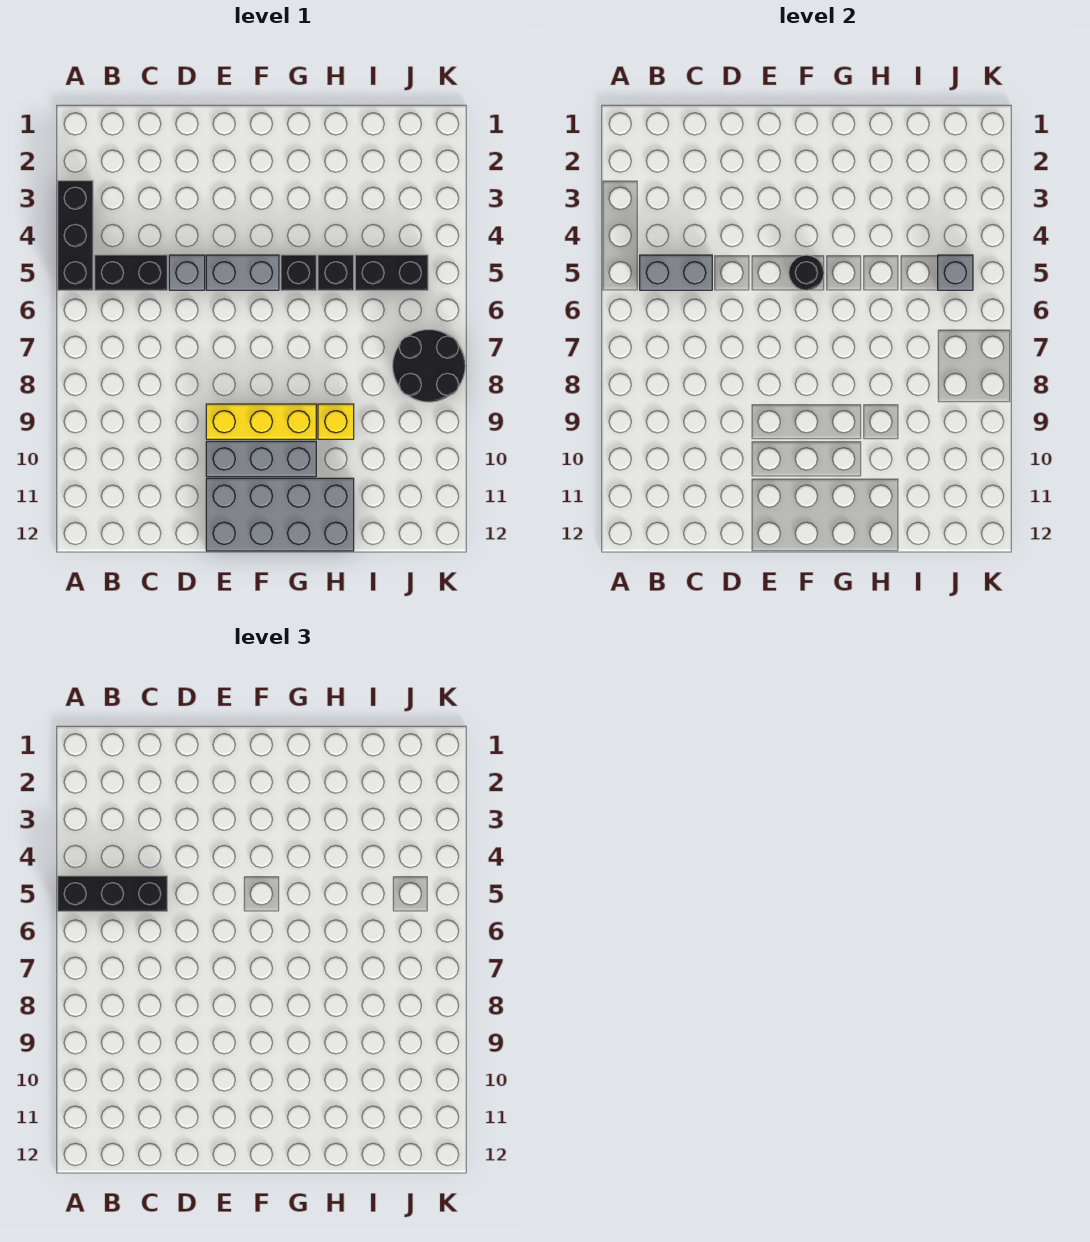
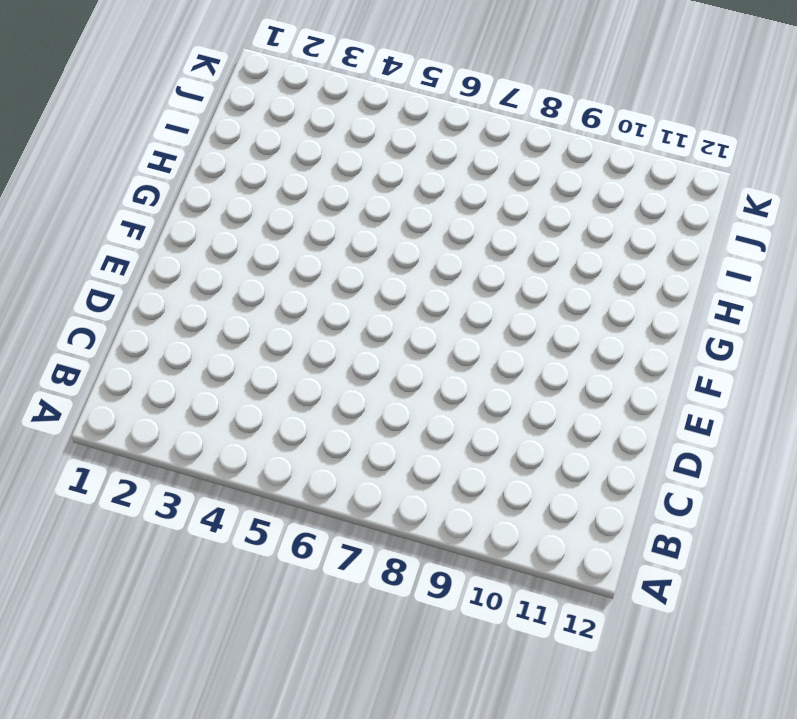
none -> black 1x3 brick [58,181,93,290]
none -> black 1x2 brick [95,255,167,290]
none -> grey 1x1 brick [169,255,205,290]

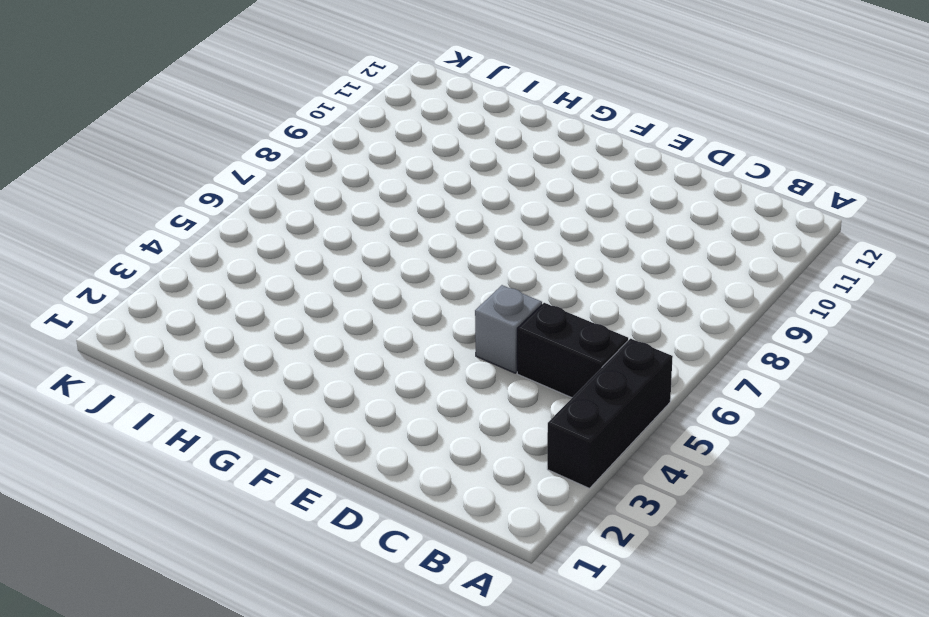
none -> grey 1x2 brick [206,255,279,290]
none -> yellow 1x3 brick [206,404,316,439]
none -> grey 1x3 brick [206,441,316,477]

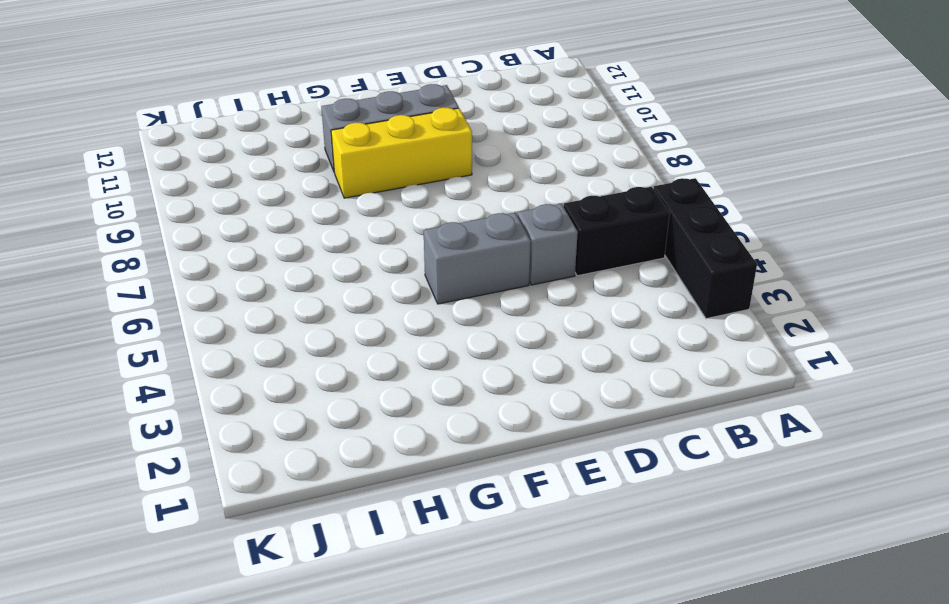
none -> grey 2x4 brick [206,478,354,551]
none -> black 1x1 brick [281,255,316,290]
none -> black 1x1 brick [318,255,354,290]

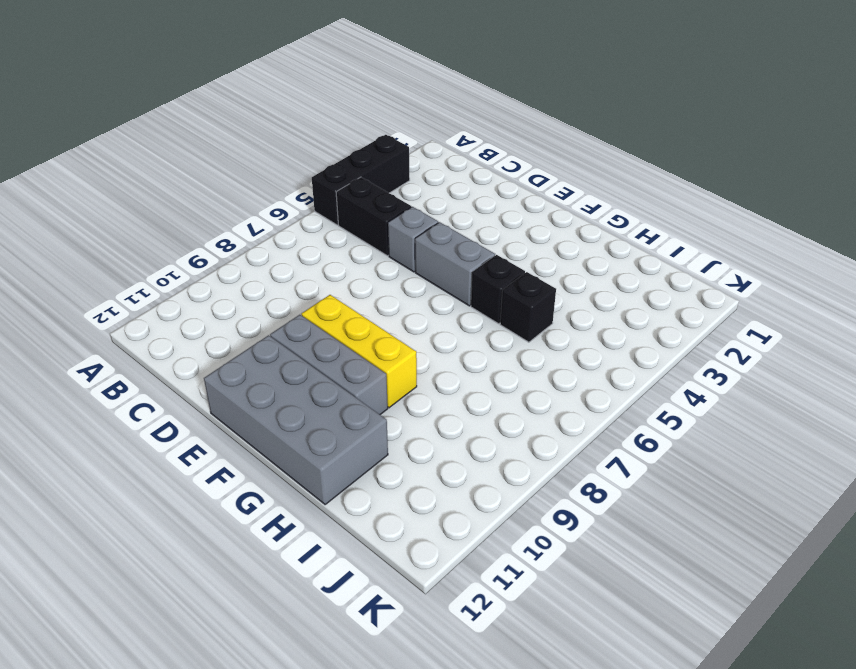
none -> yellow 1x1 brick [318,404,354,439]
none -> black 1x2 brick [355,255,428,290]
none -> black 2x2 round brick [393,330,465,402]

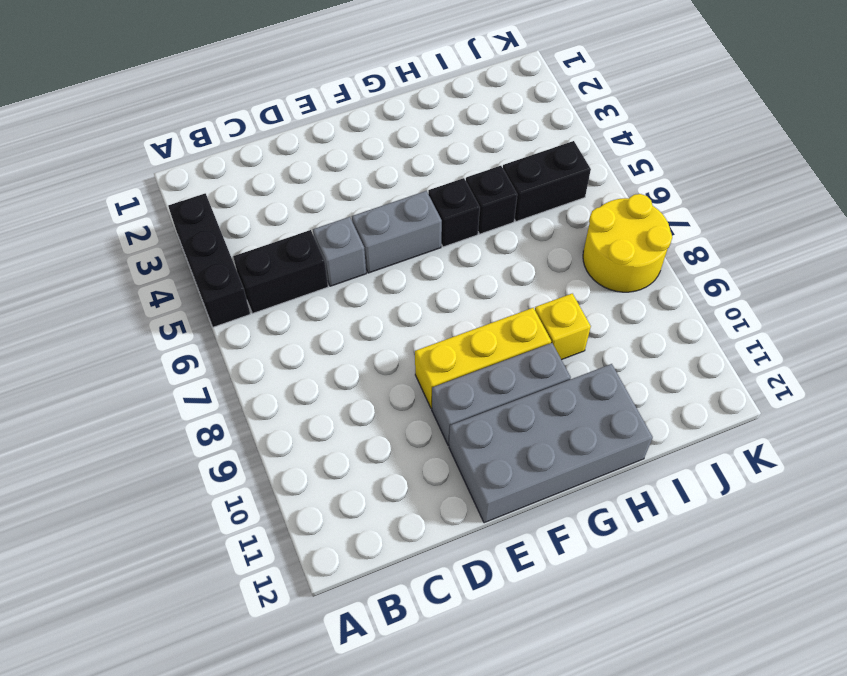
yellow 2x2 round brick [583,194,672,292] -> black 2x2 round brick [393,330,465,402]
none -> grey 1x2 brick [640,255,712,290]
none -> black 1x1 round brick [789,255,824,290]
none -> grey 1x1 brick [938,255,973,290]

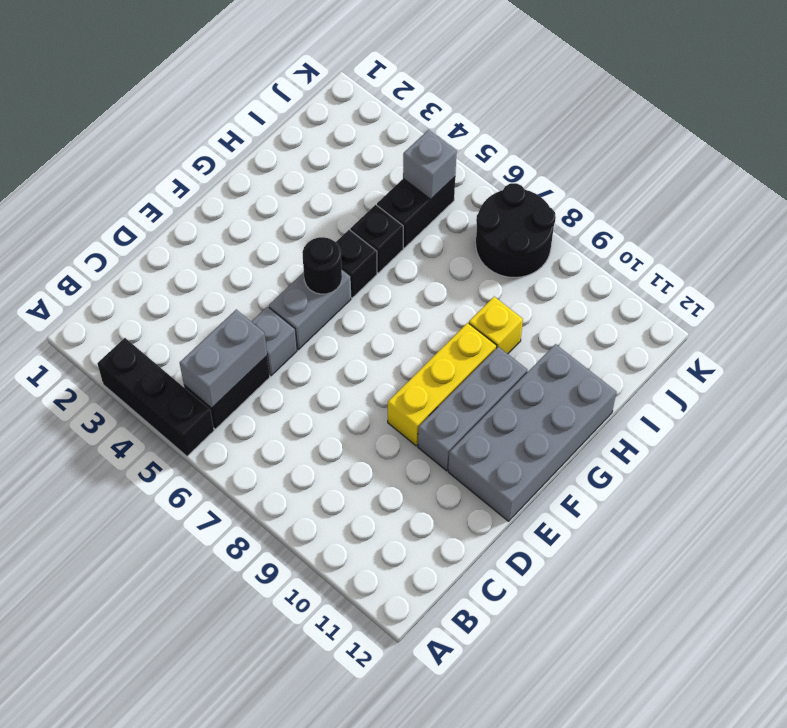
none -> black 1x3 brick [58,876,167,911]

